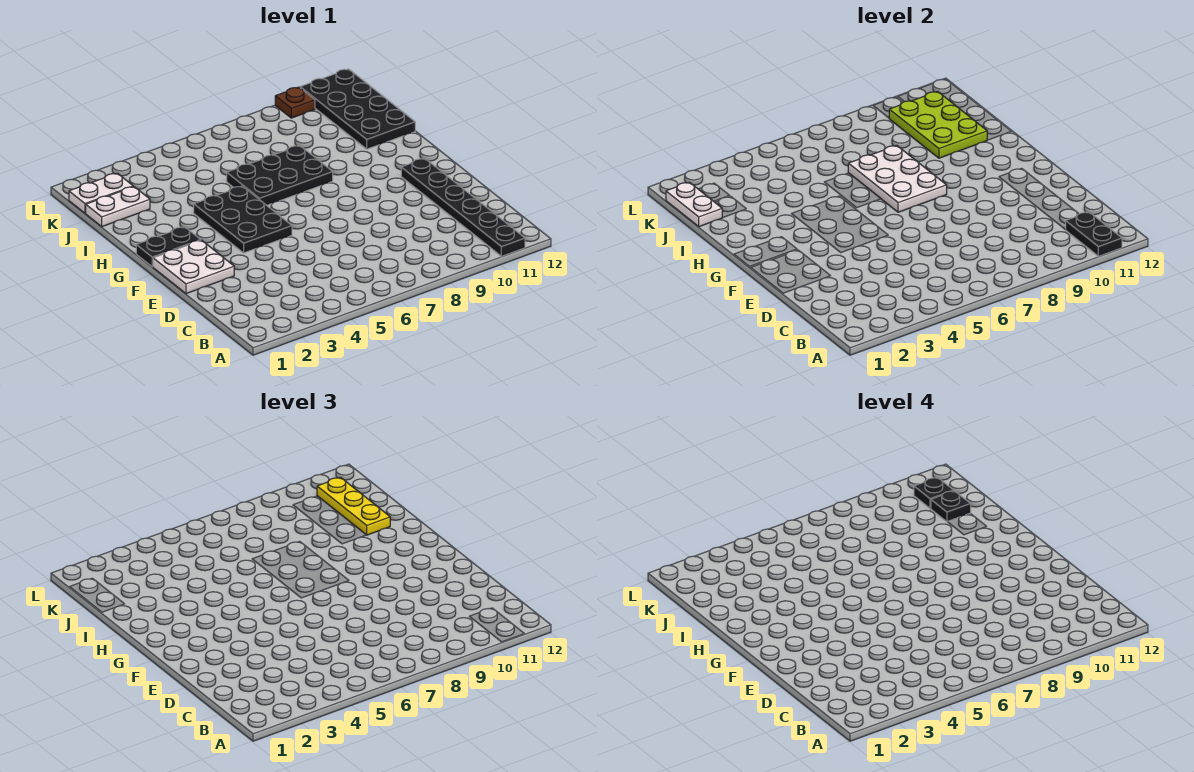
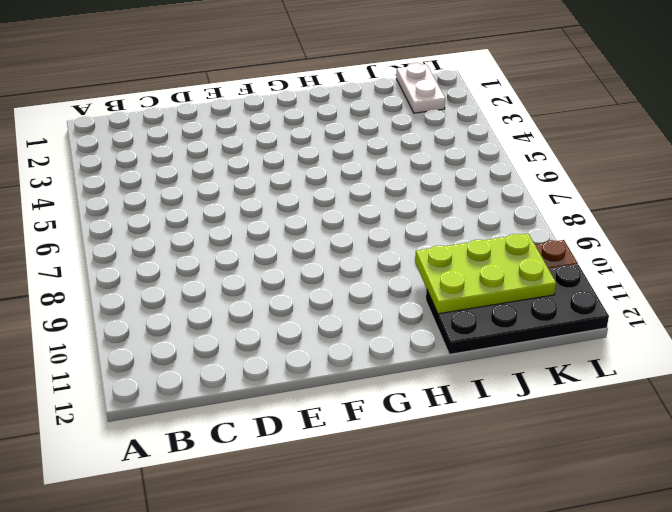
none -> black 1x6 plate [401,158,525,256]
none -> white 2x2 plate [153,240,234,294]
none -> black 2x3 plate [194,186,292,253]

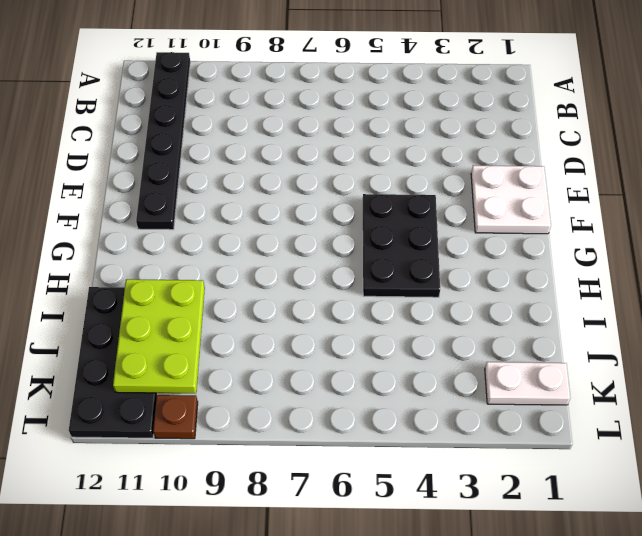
none -> black 1x2 plate [136,227,200,267]
none -> black 2x3 plate [227,146,333,205]
none -> white 1x2 plate [86,187,150,227]

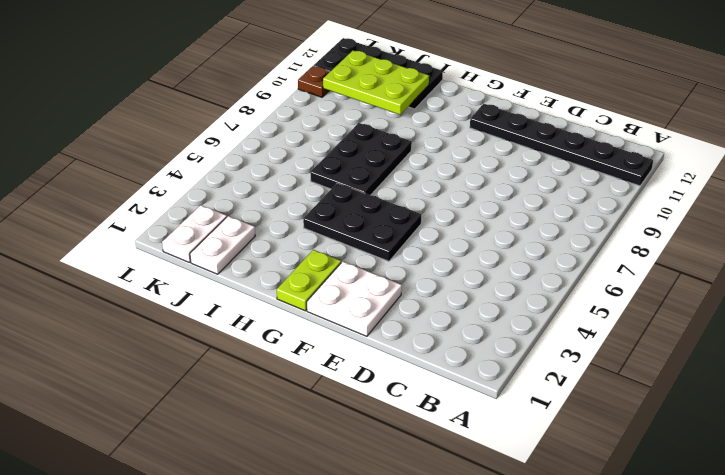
lime 1x2 plate [277,250,341,311] -> black 1x2 plate [136,227,200,267]
none -> black 1x2 plate [1066,212,1122,256]
none -> white 2x3 plate [848,146,947,212]
none -> white 1x2 plate [666,182,722,227]

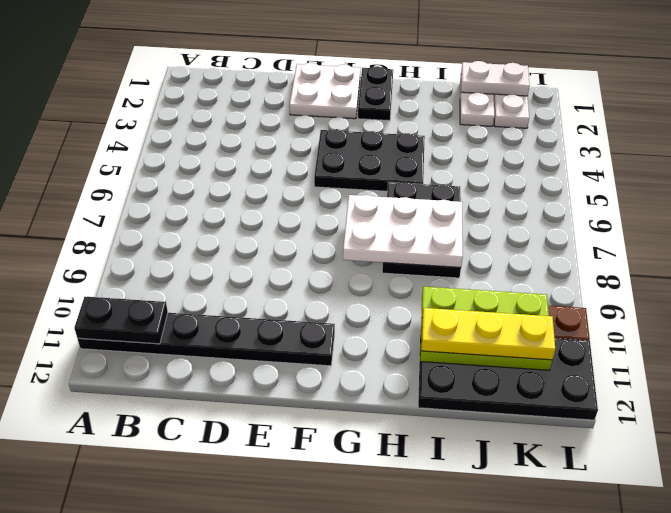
none -> black 1x1 plate [931,491,971,522]
none -> black 1x1 plate [914,477,954,508]

